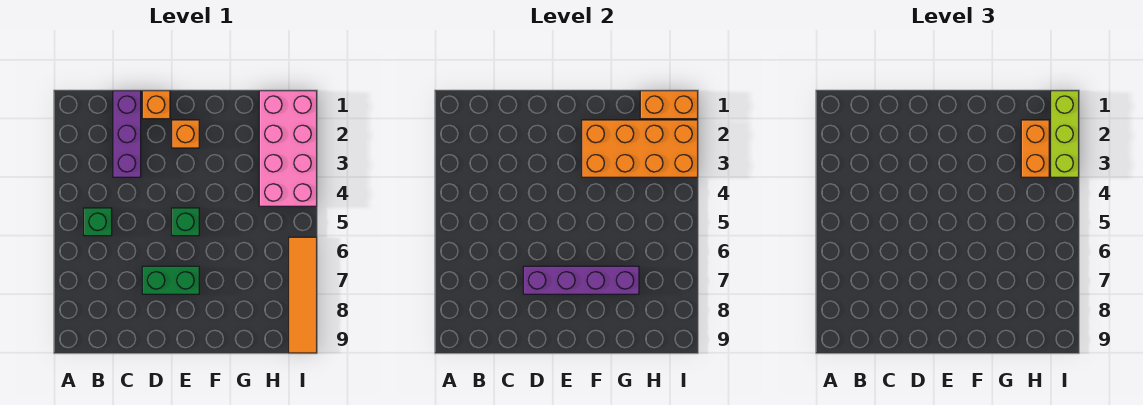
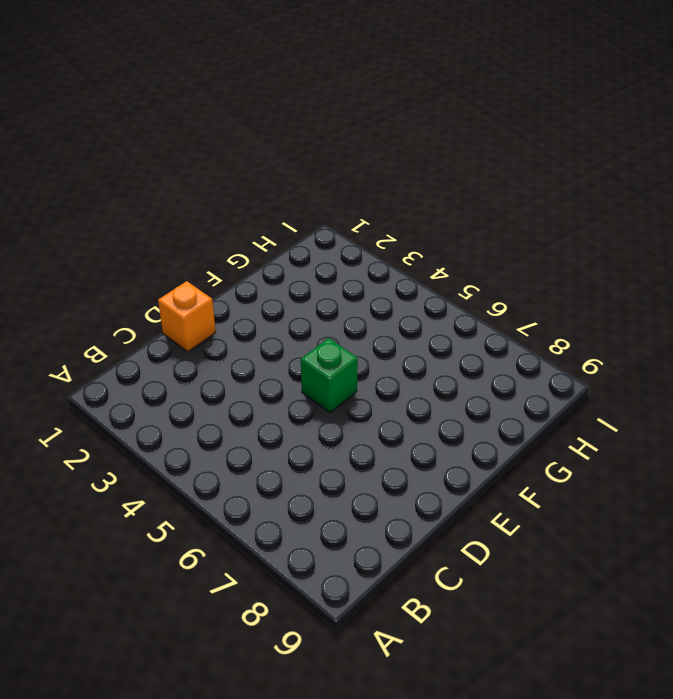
none -> green 1x1 brick [84,208,112,236]
none -> purple 1x3 brick [113,91,141,177]
none -> green 1x2 brick [142,266,199,294]

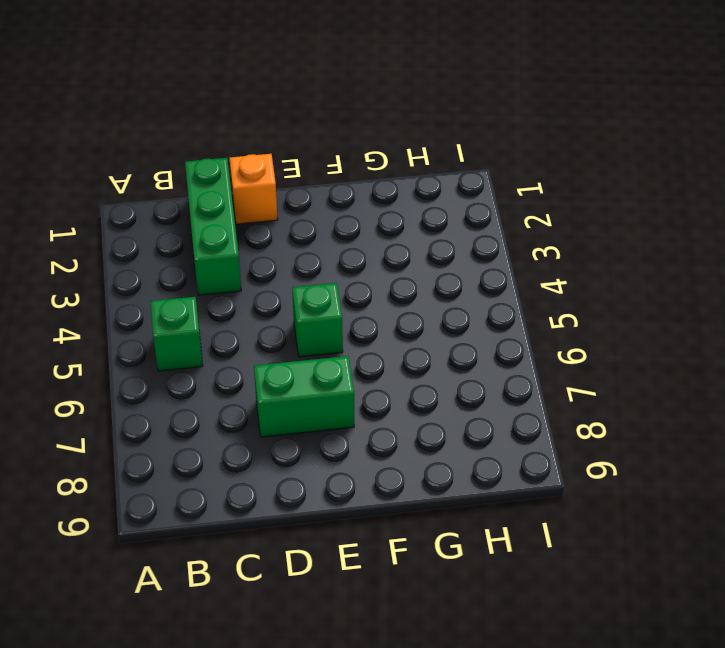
green 1x3 brick [185,158,241,295] -> purple 1x3 brick [113,91,141,177]
none -> orange 1x1 brick [172,120,199,148]
none -> pink 2x4 brick [259,91,317,206]
none -> orange 1x4 tile [289,237,317,353]

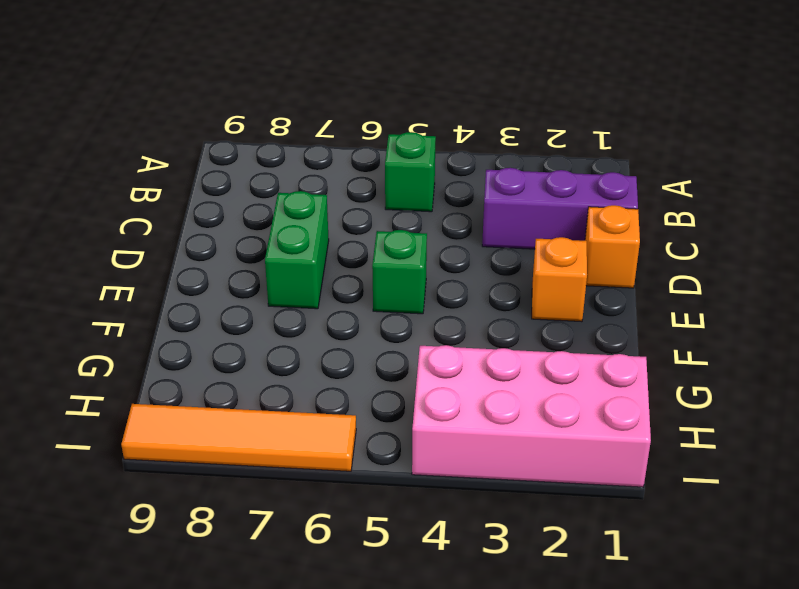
none -> purple 1x4 brick [523,266,639,294]
none -> orange 2x4 brick [582,120,698,177]
none -> orange 1x2 brick [640,91,698,119]

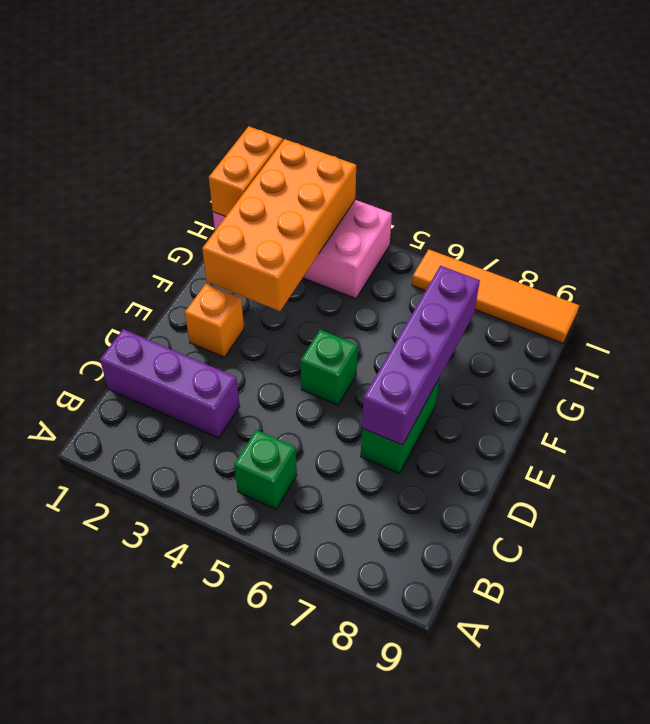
none -> orange 1x1 brick [142,91,170,119]
none -> orange 1x2 brick [1021,120,1049,177]
none -> lime 1x3 brick [1051,91,1079,177]

